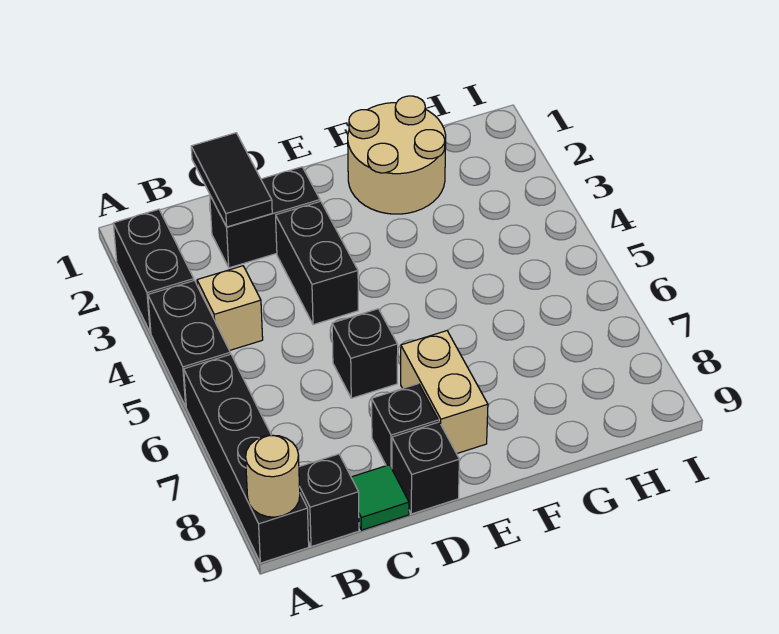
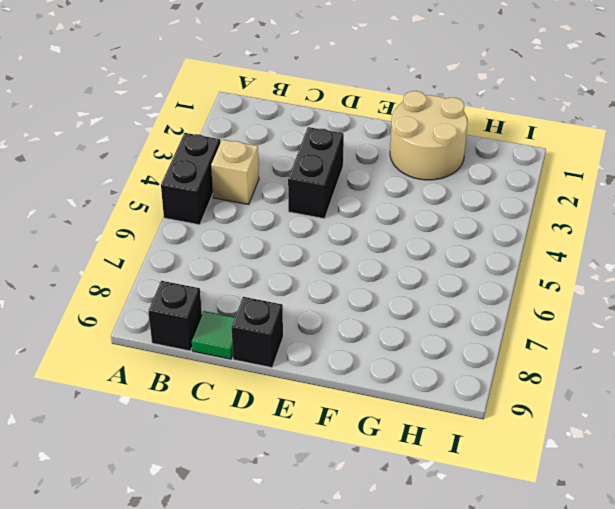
none -> black 1x2 brick [113,209,194,333]
none -> black 1x4 brick [184,354,309,563]
none -> black 1x2 brick [210,167,320,268]

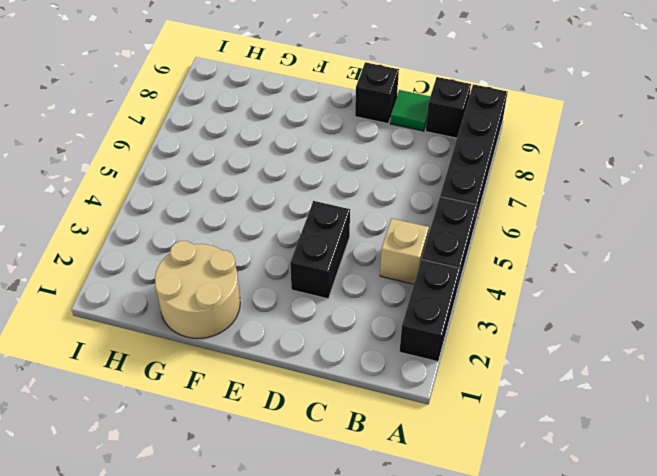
none -> black 1x2 brick [210,167,320,268]
none -> black 1x1 brick [332,309,398,398]
none -> black 1x1 brick [372,384,438,468]

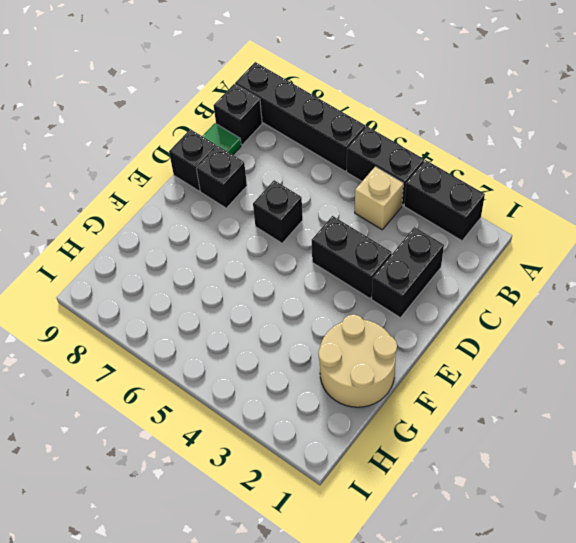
none -> tan 1x2 brick [401,331,488,454]
none -> tan 1x1 round brick [246,435,300,517]
none -> black 1x2 tile [191,133,272,227]

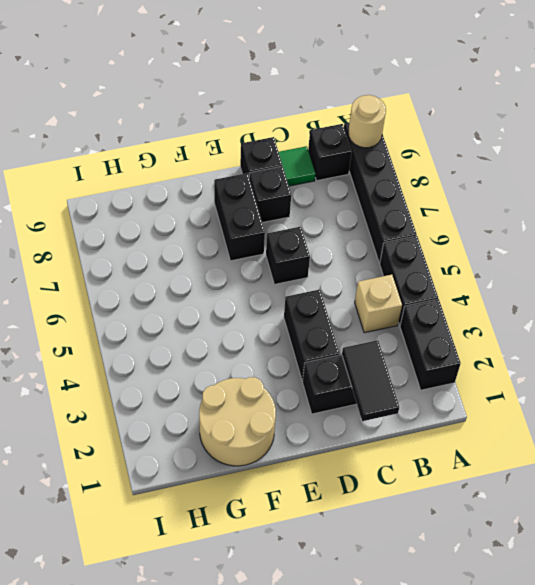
black 1x2 brick [214,173,265,261] -> tan 1x2 brick [401,331,488,454]

